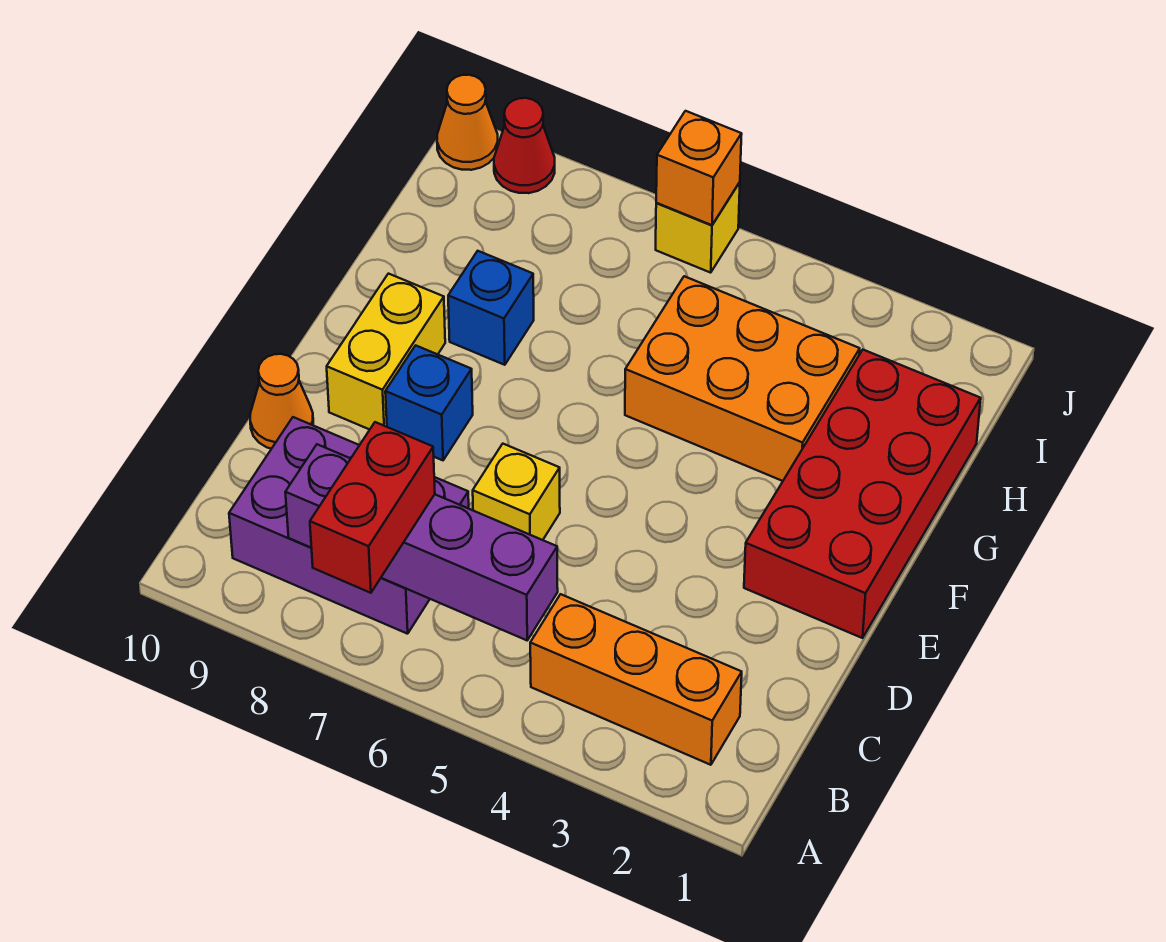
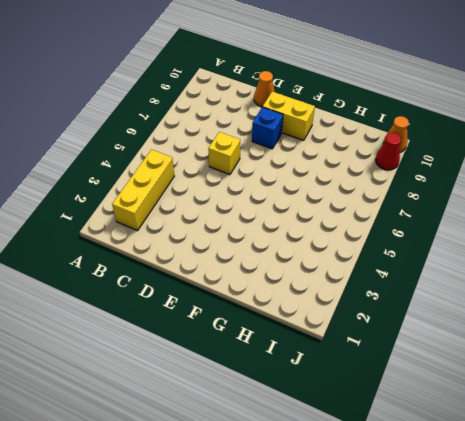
yellow 1x3 brick [112,150,174,231] -> orange 1x3 brick [530,594,742,765]
none -> purple 2x3 brick [229,417,469,634]
none -> red 2x4 brick [744,350,981,638]
none -> orange 2x3 brick [625,276,860,481]

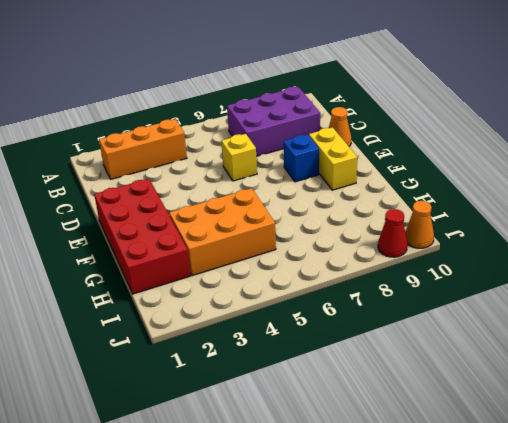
none -> blue 1x1 brick [448,251,534,365]
none -> yellow 1x1 brick [656,182,740,273]
none -> purple 1x4 brick [285,444,558,640]

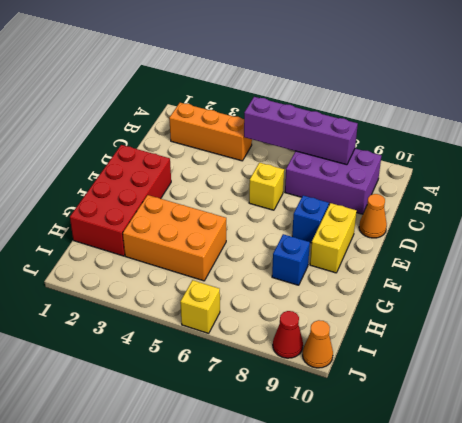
none -> orange 1x1 brick [656,111,742,225]
none -> red 1x2 brick [310,422,435,593]

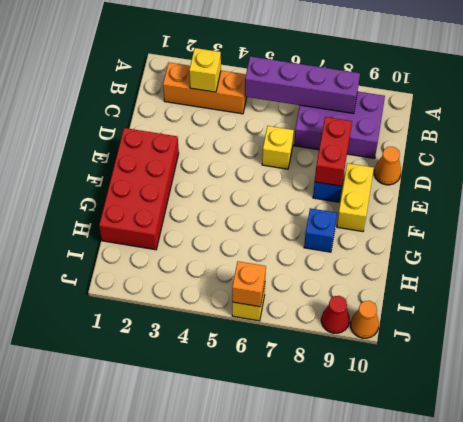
yellow 1x1 brick [189,48,221,92] -> none
red 1x2 brick [315,117,352,186] -> red 1x2 brick moved to [310,422,435,593]
none -> orange 2x3 brick [625,276,860,481]

